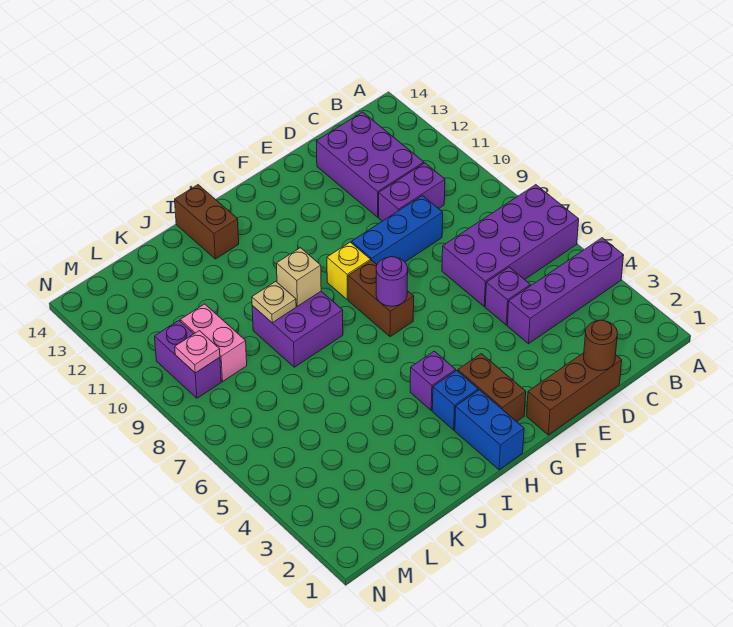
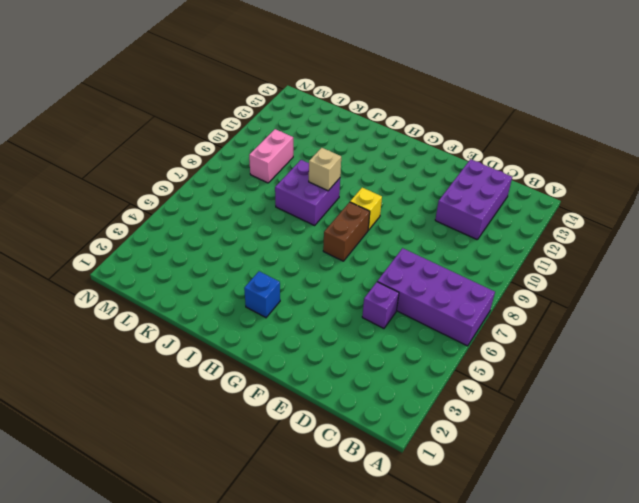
none -> purple 1x4 brick [507,238,624,344]
none -> purple 1x2 brick [379,163,445,221]
none -> brown 1x3 brick [527,353,622,435]

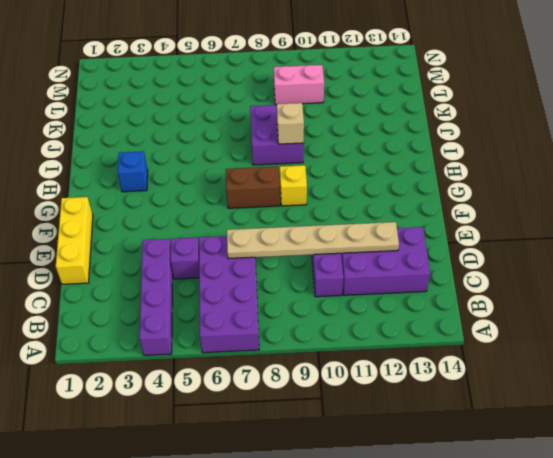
yellow 1x3 brick [56,197,93,284] -> brown 1x3 brick [527,353,622,435]
tan 1x6 plate [227,222,399,259] -> none
none -> blue 1x3 brick [351,196,443,264]
none -> brown 1x2 brick [458,354,526,422]
none -> blue 1x2 brick [455,390,524,470]

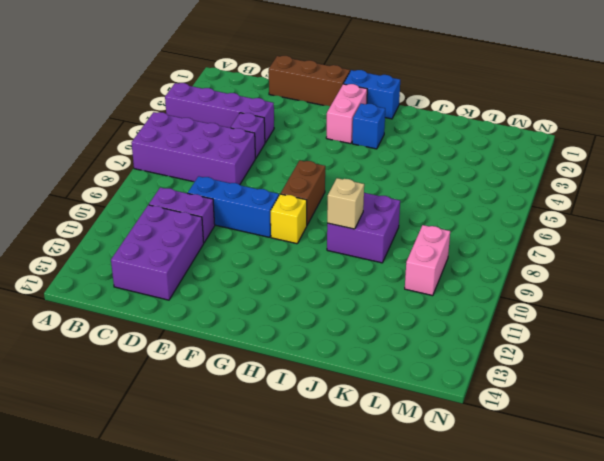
blue 1x2 brick [344,70,400,119] -> blue 1x2 brick turned to [455,390,524,470]
pink 1x2 brick [326,84,367,144] -> brown 1x2 brick [458,354,526,422]
none -> purple 1x1 brick [410,351,456,410]
none -> brown 1x2 brick [175,185,239,259]
none -> purple 1x2 brick [155,321,221,398]

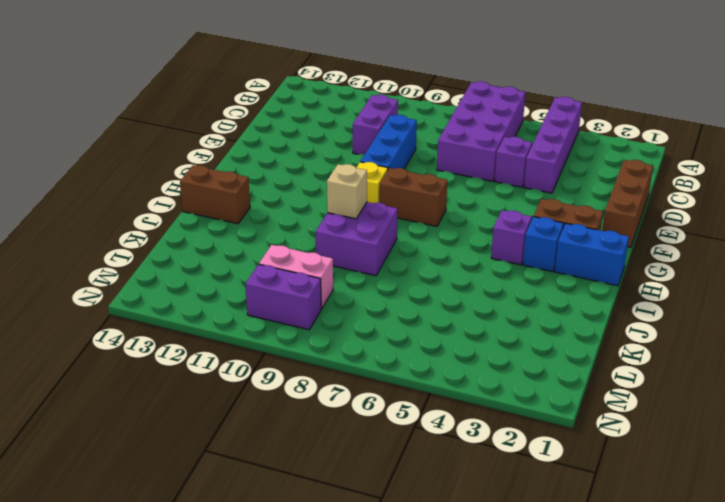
none -> purple 2x3 brick [316,112,424,217]
none -> brown 1x1 round brick [584,320,617,370]
none -> purple 1x1 round brick [376,257,408,306]

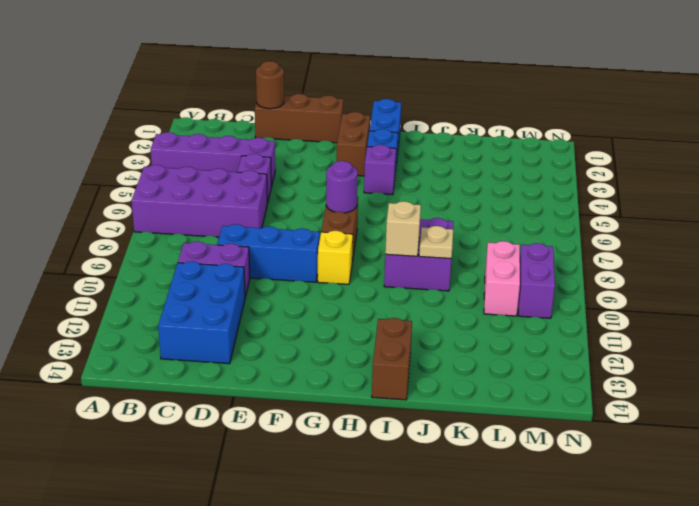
blue 2x3 brick [158,261,245,364] -> purple 2x3 brick [316,112,424,217]
none -> pink 1x1 plate [175,331,220,373]

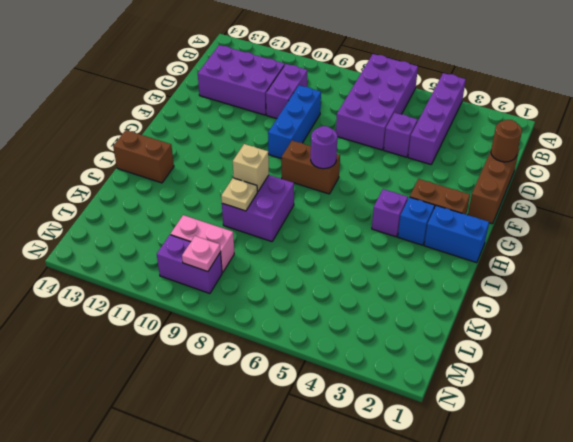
none -> yellow 1x1 brick [327,242,371,300]

